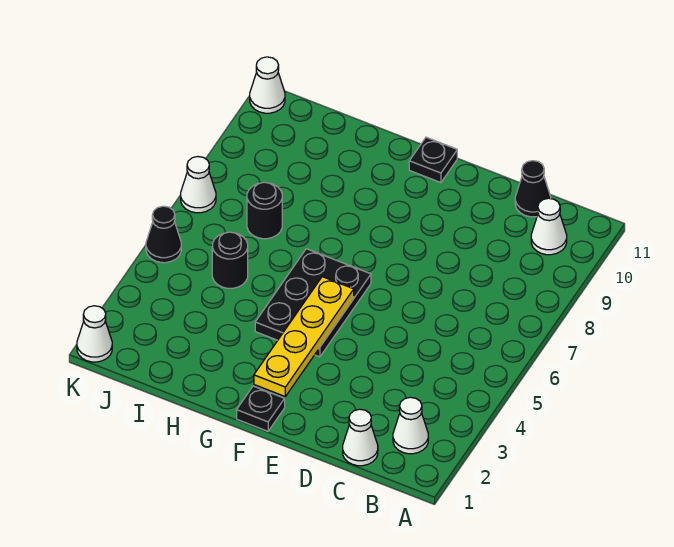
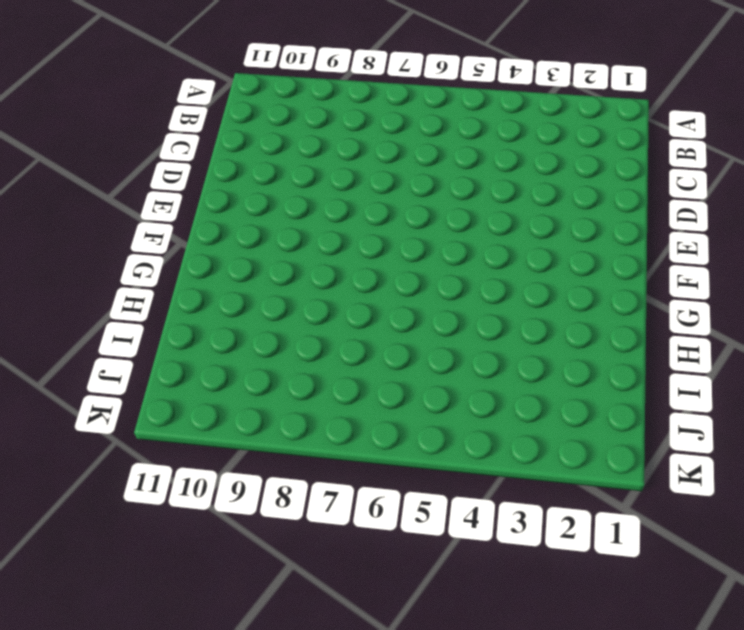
none -> white 1x1 cone [393,397,428,454]
none -> white 1x1 cone [531,198,567,255]
none -> white 1x1 cone [343,409,378,466]

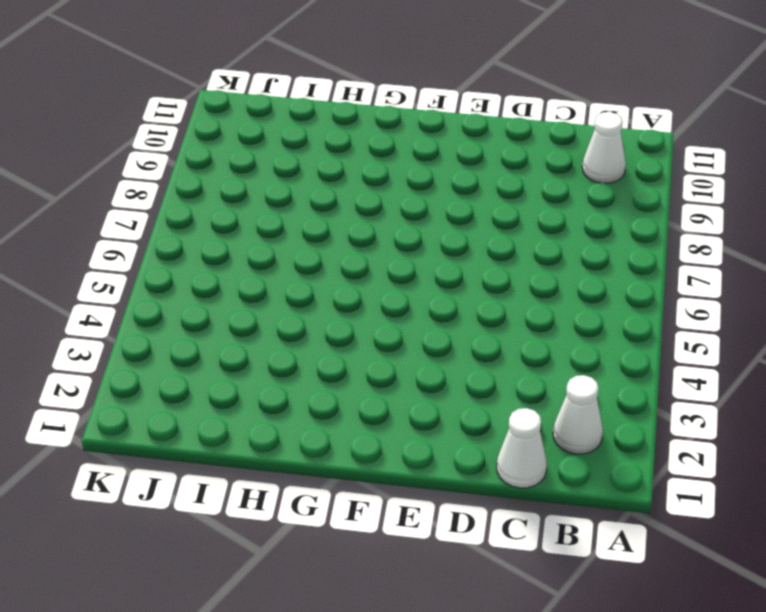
none -> black 1x1 cone [515,161,551,217]
none -> black 1x1 plate [237,386,285,431]
none -> black 2x3 plate [255,249,371,357]

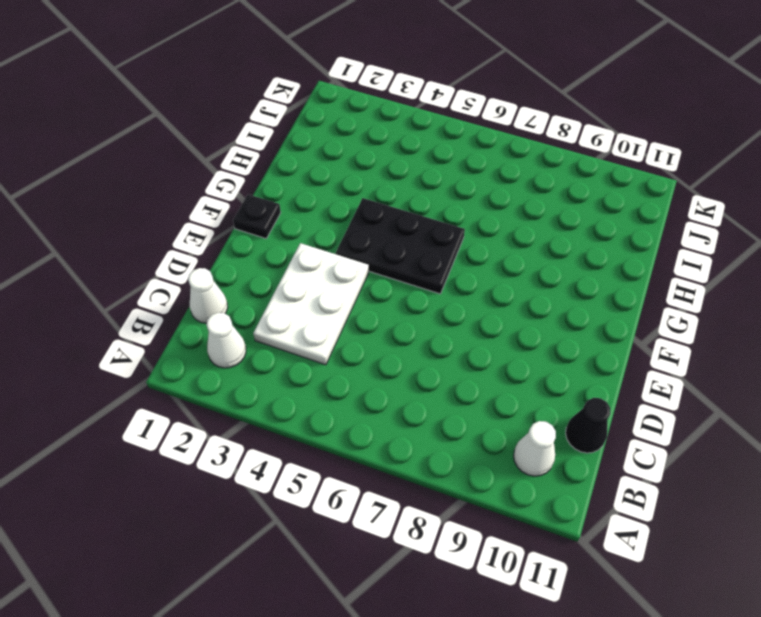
white 2x3 plate [253,243,369,365] -> none
none -> black 1x1 plate [409,137,457,183]
none -> black 1x1 round brick [212,232,248,288]
none -> black 1x1 round brick [247,182,282,239]

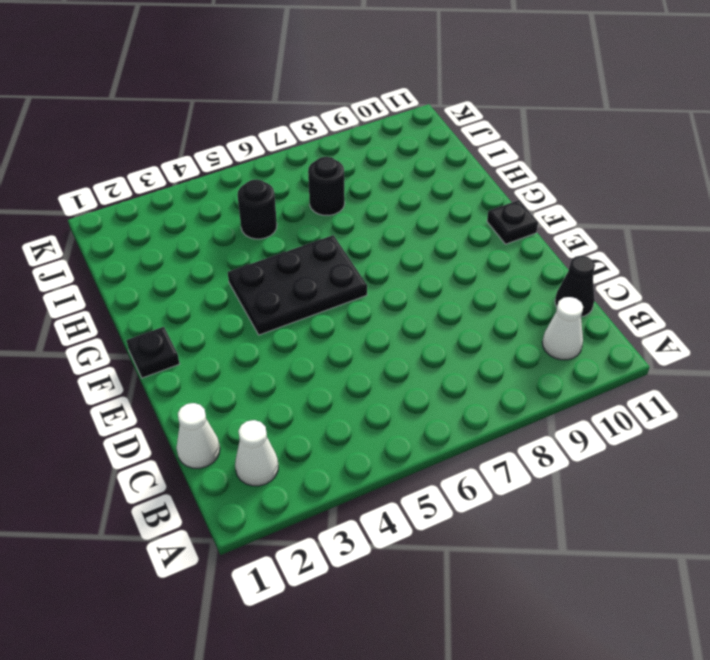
none -> white 1x1 cone [77,306,112,362]
none -> black 1x1 cone [146,206,181,263]
none -> white 1x1 cone [181,157,216,213]

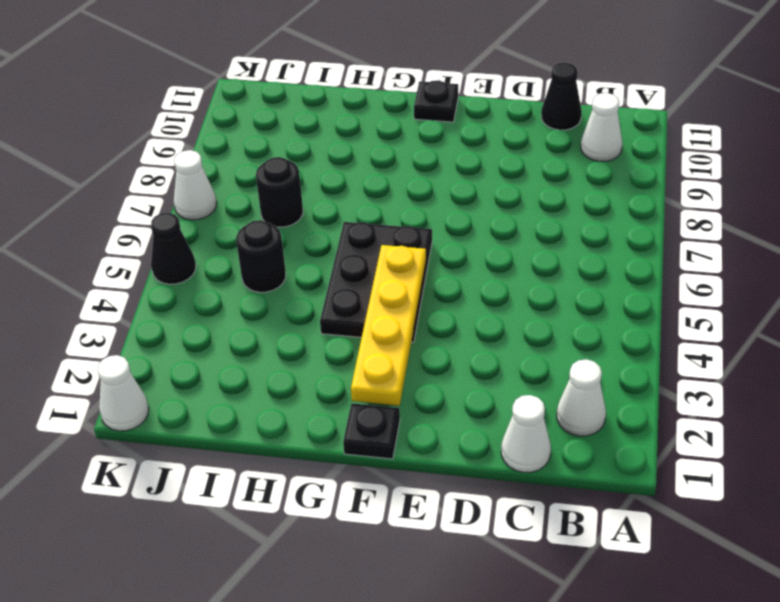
none -> white 1x1 cone [250,57,285,113]

